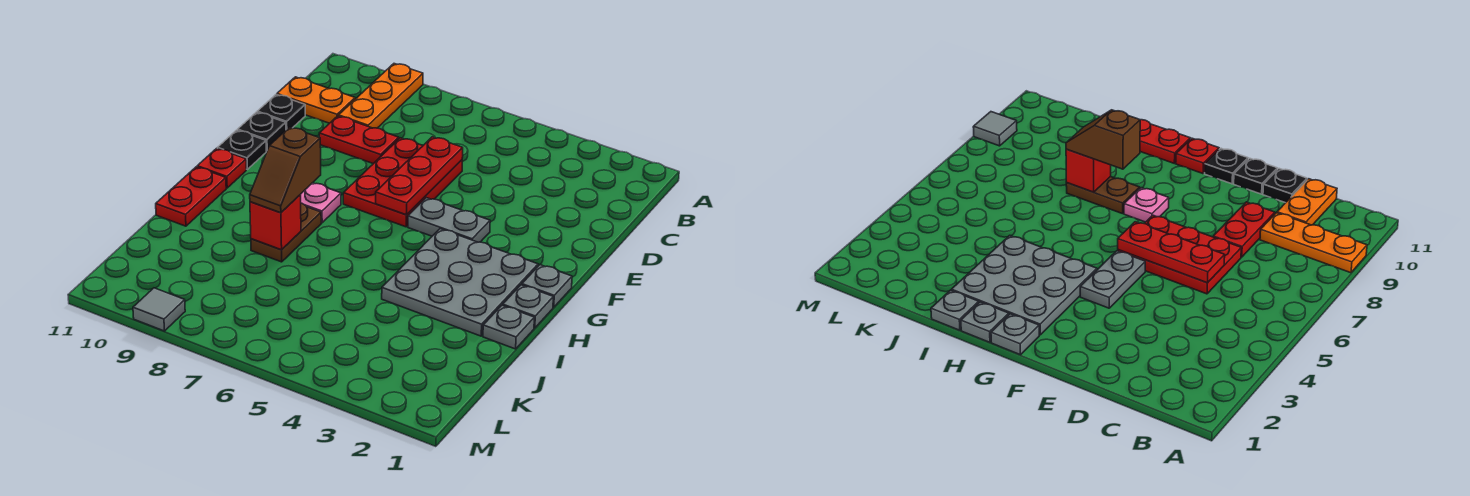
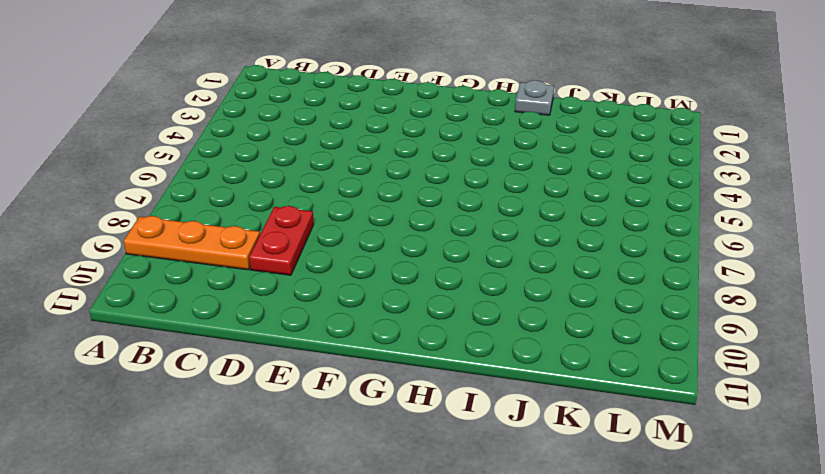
none -> orange 1x2 plate [277,77,355,123]
none -> red 2x3 plate [343,138,462,227]
none -> black 1x1 plate [257,94,305,130]

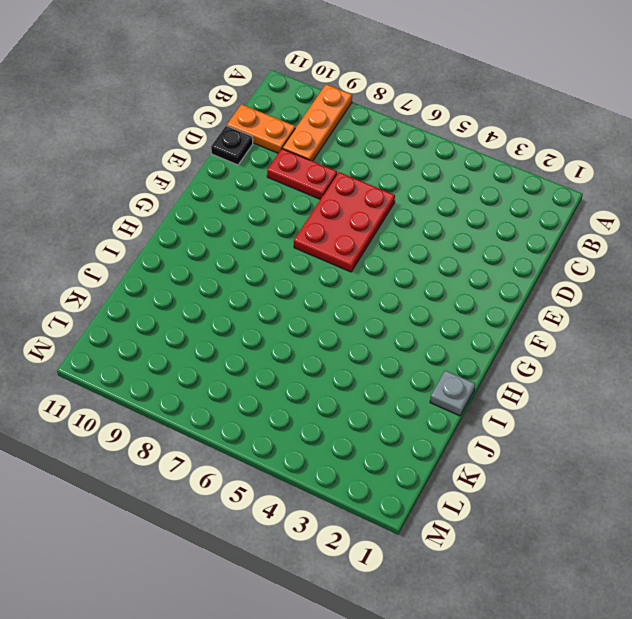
none -> black 1x1 plate [238,112,286,151]
none -> grey 1x2 plate [408,198,490,242]
none -> black 1x1 plate [218,130,266,169]

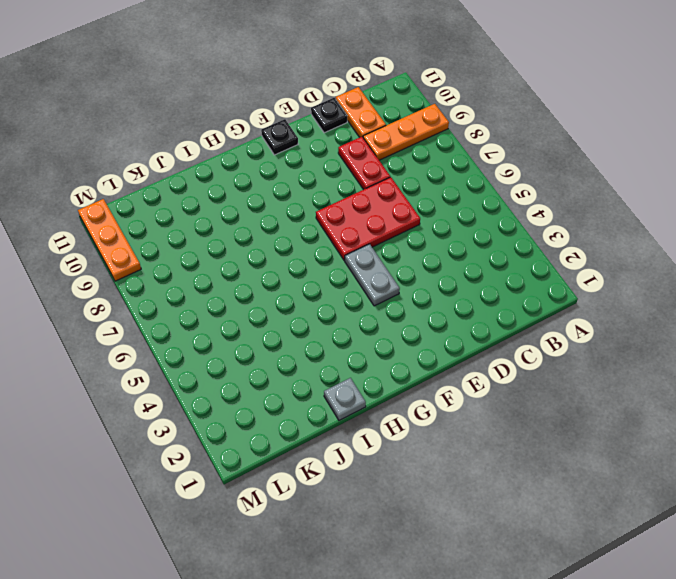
orange 1x3 plate [78,199,141,281] -> grey 1x1 tile [133,288,185,331]
none -> black 1x1 plate [238,112,286,151]
none -> grey 1x1 plate [522,265,572,307]
none -> grey 3x3 plate [382,229,538,336]

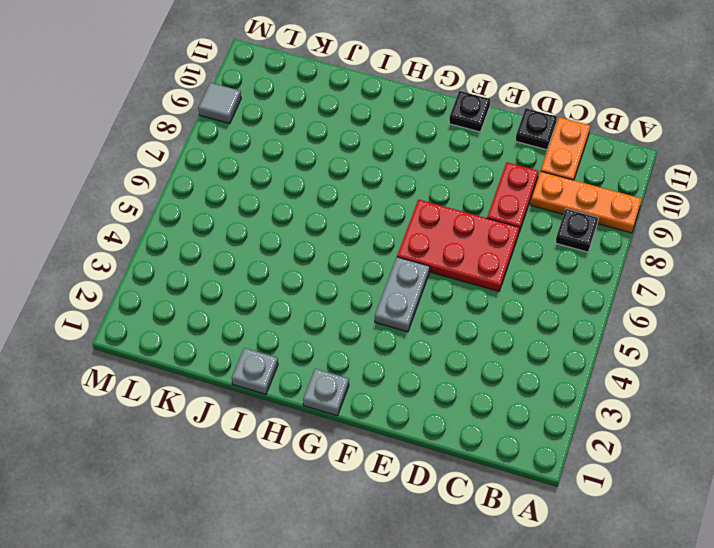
black 1x1 plate [555,209,598,252] -> black 1x1 plate moved to [238,112,286,151]
none -> grey 3x3 plate [382,229,538,336]
none -> pink 1x1 plate [300,183,341,223]
none -> red 1x1 plate [197,148,246,188]

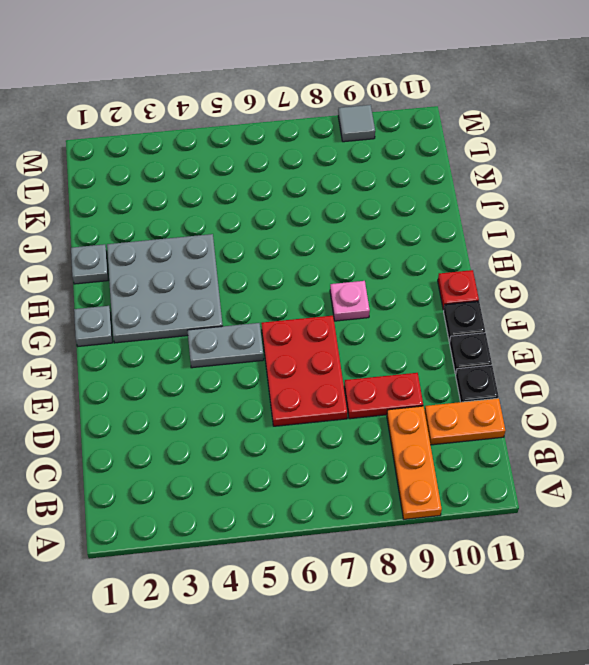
none -> grey 1x1 plate [503,285,553,328]
none -> brown 1x2 plate [251,203,321,262]
none -> red 1x2 plate [156,167,226,226]

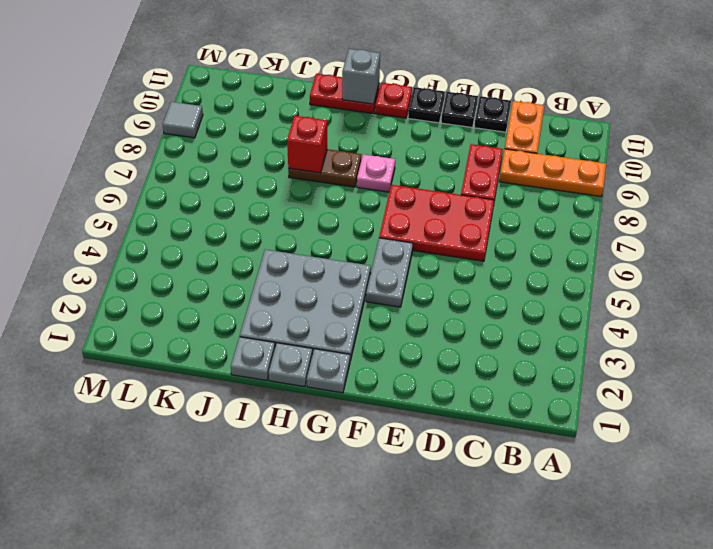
grey 1x1 brick [342,49,380,104] -> none
none -> red 1x3 plate [376,137,463,215]
none -> brown 1x2 slope [250,127,321,213]

